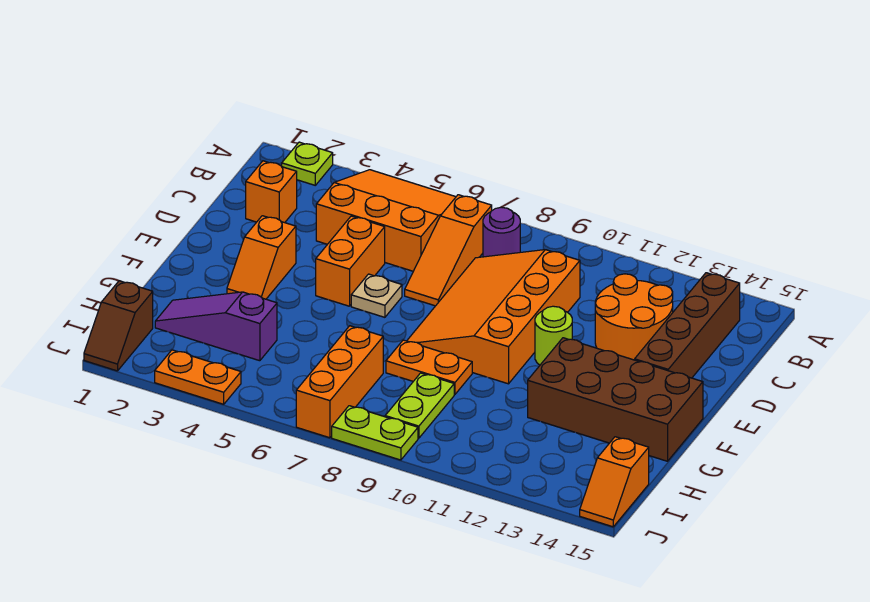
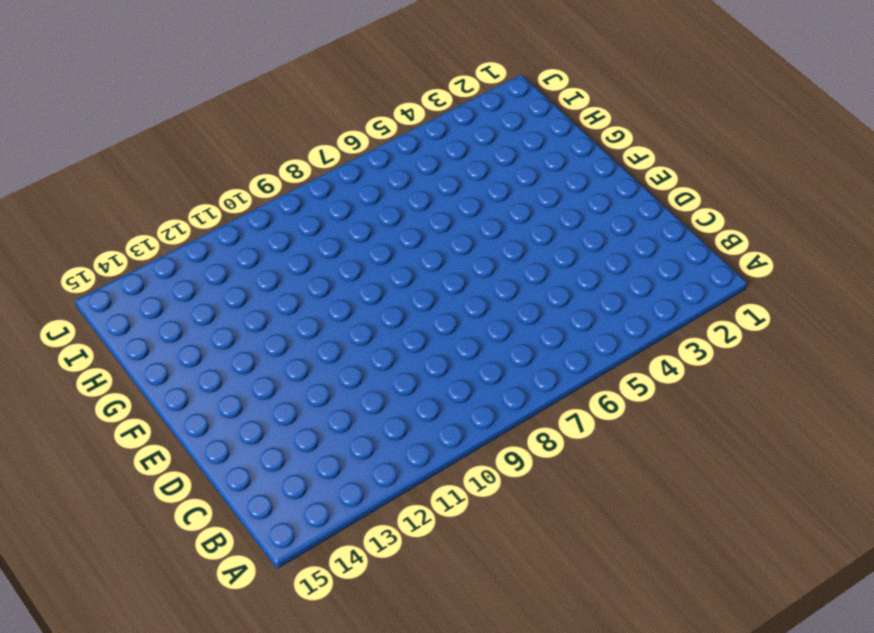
none -> lime 1x1 plate [282,142,333,185]
none -> orange 3x3 slope [316,170,456,271]
none -> orange 1x3 slope [405,195,492,306]

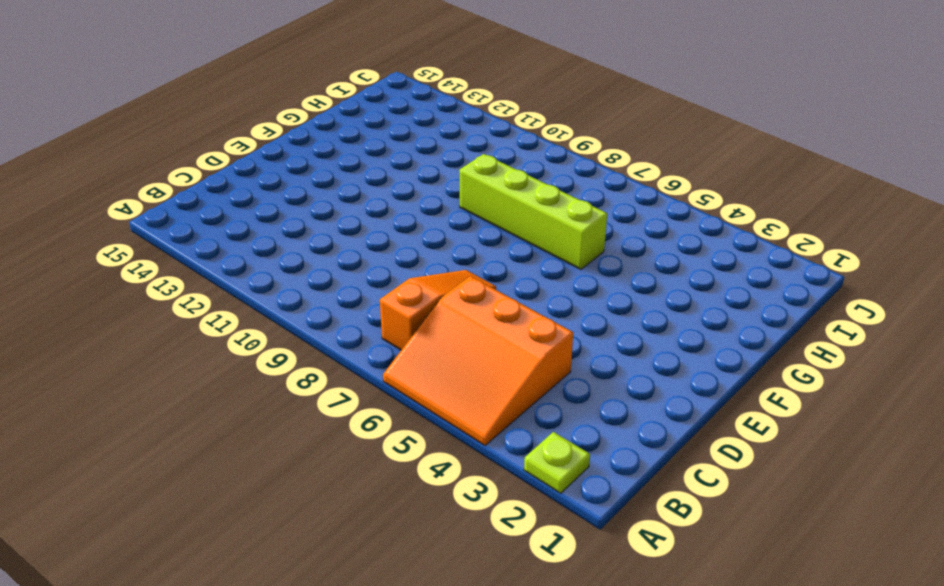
lime 1x4 brick [459,154,607,269] -> orange 1x2 plate [386,340,472,394]
none -> purple 1x1 round brick [483,207,520,257]
none -> brown 1x4 brick [635,273,740,378]
none -> orange 1x1 brick [246,161,297,223]

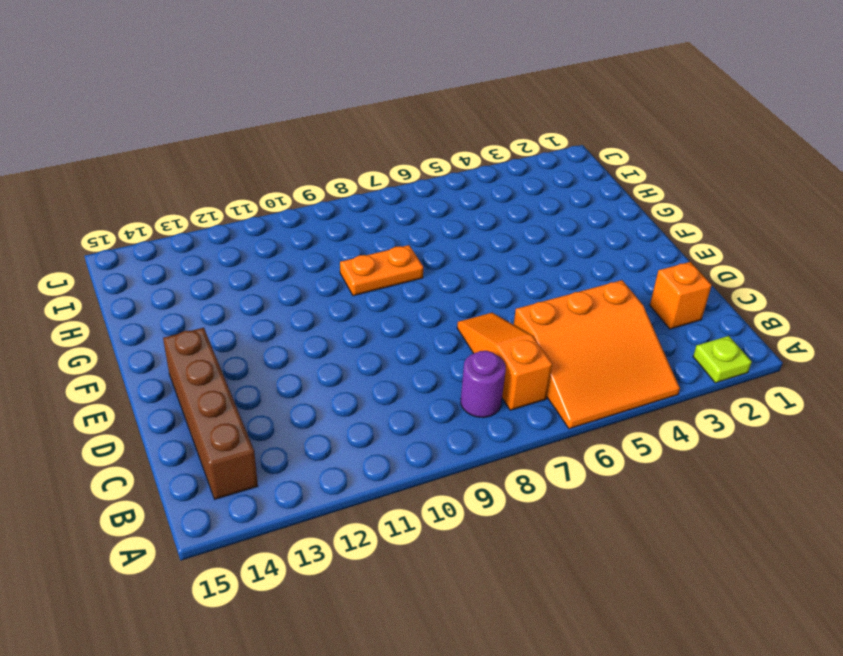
none -> orange 3x4 slope [407,250,580,384]
none -> orange 2x2 round brick [595,274,673,360]
none -> orange 1x2 brick [316,216,385,306]

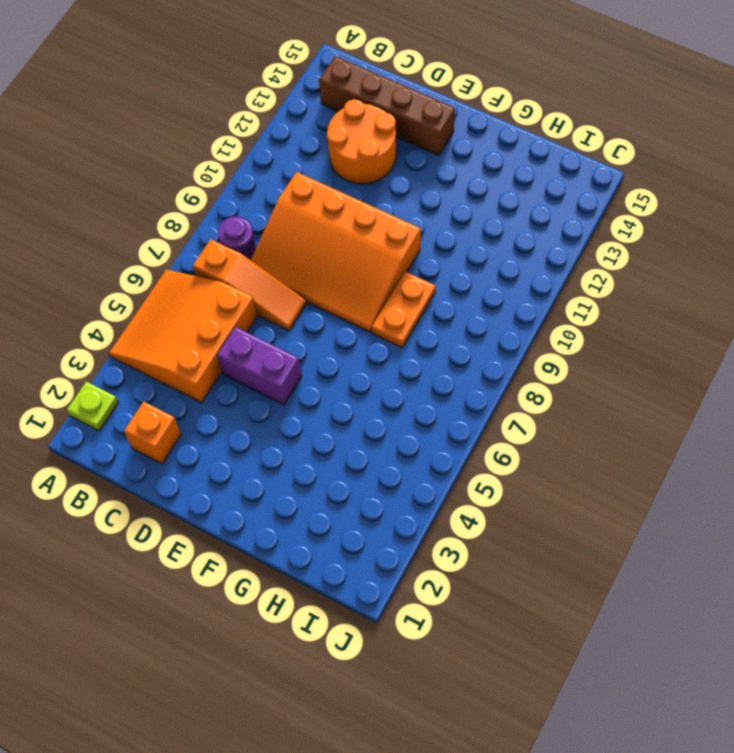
purple 1x2 brick [217,327,302,405] -> orange 1x2 brick [316,216,385,306]
none -> orange 1x2 slope [227,216,296,299]
none -> tan 1x1 plate [351,274,402,317]
none -> lime 1x1 round brick [535,306,572,365]

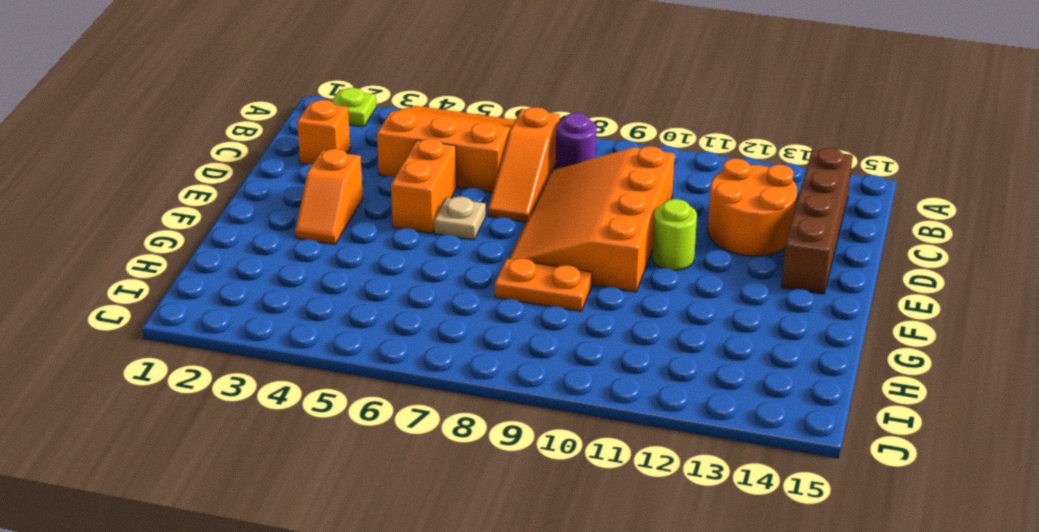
none -> brown 2x4 brick [528,338,703,461]
none -> purple 1x3 slope [155,292,277,361]
none -> orange 1x3 brick [296,326,383,438]

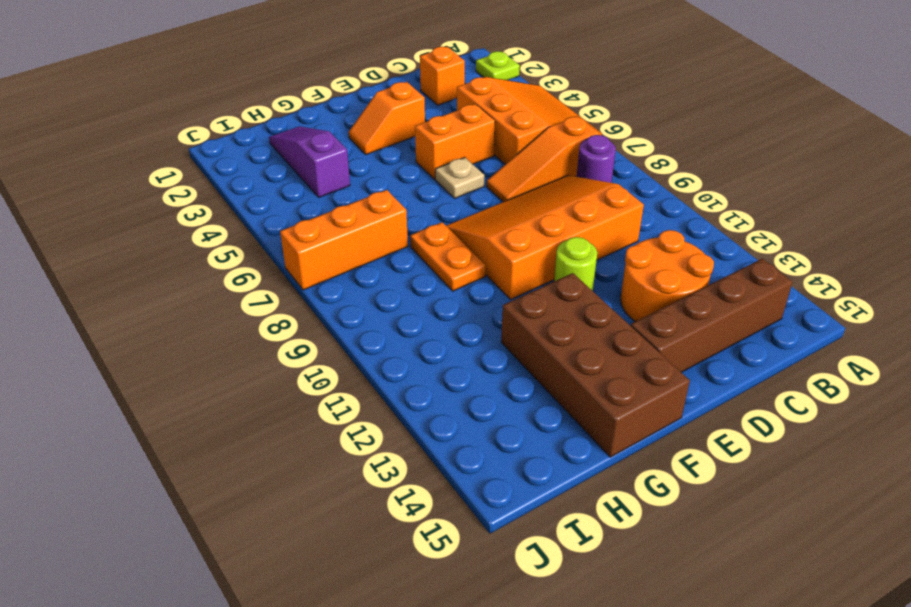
none -> lime 1x2 plate [385,373,454,438]
none -> brown 1x2 slope [84,281,153,371]
none -> orange 1x2 slope [580,437,649,527]

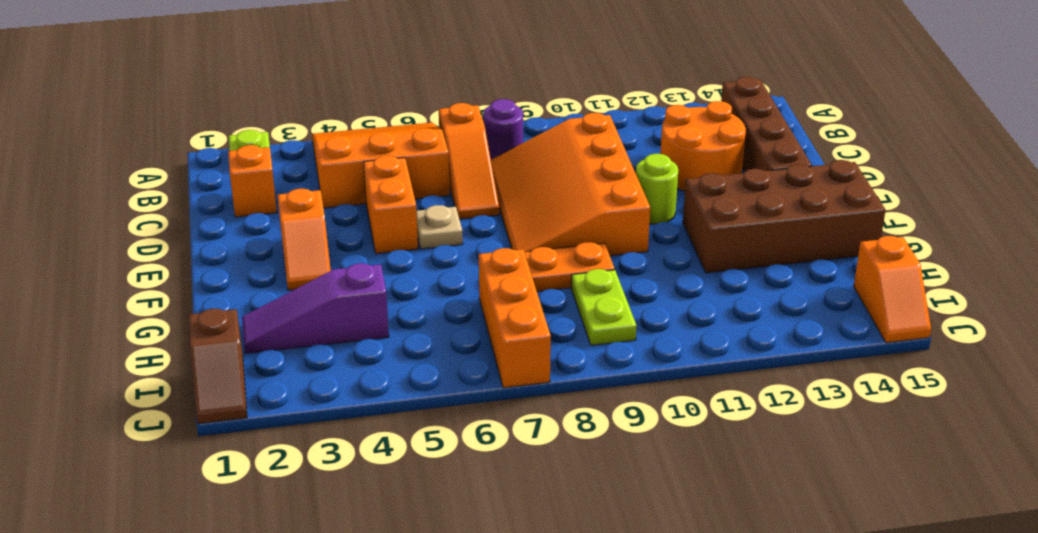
none -> orange 1x2 plate [155,350,241,404]
none -> lime 1x2 plate [332,406,418,460]

